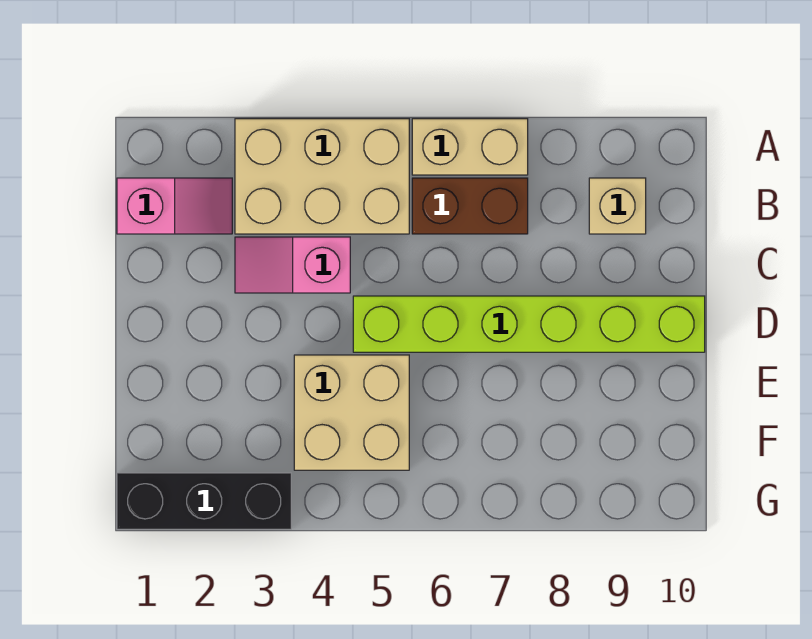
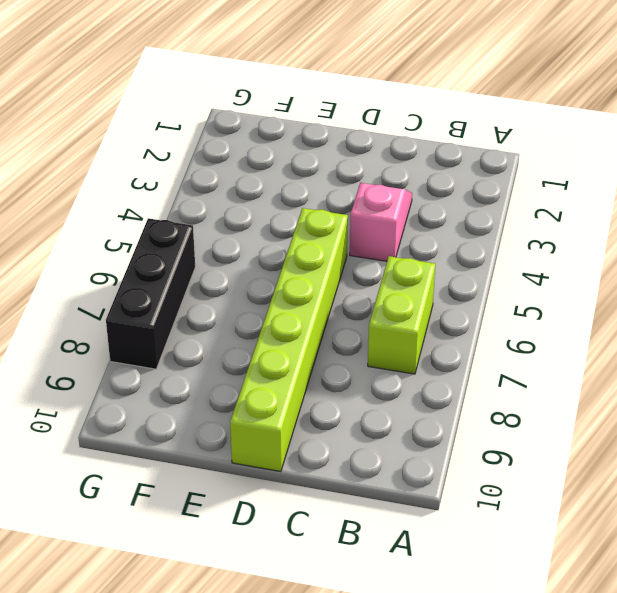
lime 1x2 brick [368,256,435,374] -> brown 1x2 brick [412,178,528,234]
black 1x3 brick [106,218,195,369] -> black 1x3 brick moved to [117,473,291,529]
none -> tan 2x3 brick [235,119,409,234]
none -> tan 1x2 brick [412,119,528,175]

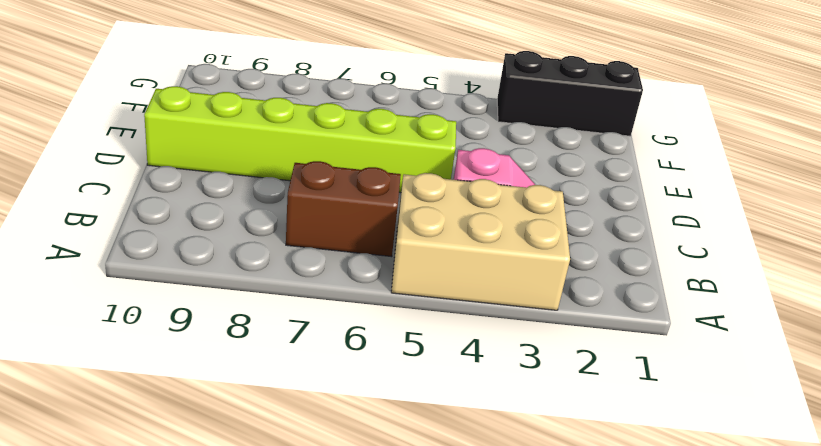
none -> tan 1x2 brick [412,119,528,175]
none -> pink 1x2 slope [117,178,232,234]

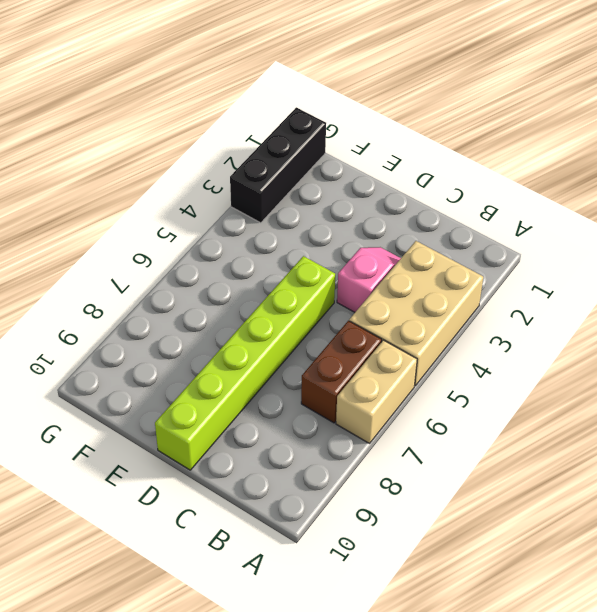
none -> pink 1x2 slope [117,178,232,234]
none -> tan 1x1 brick [589,178,646,234]

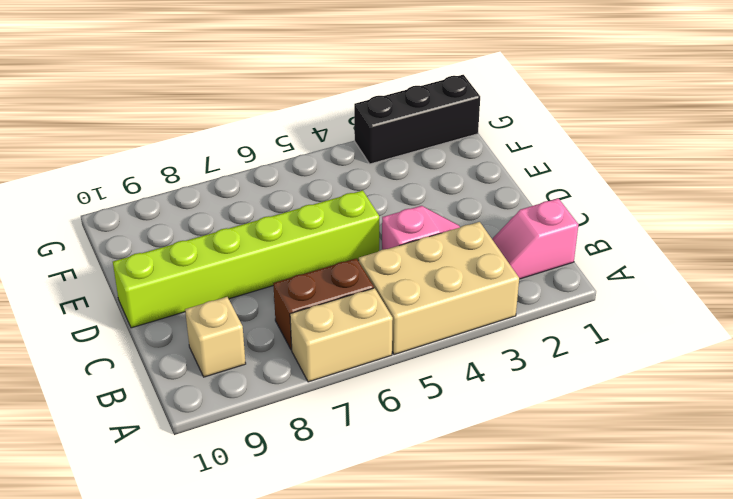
none -> tan 2x2 brick [294,355,409,470]

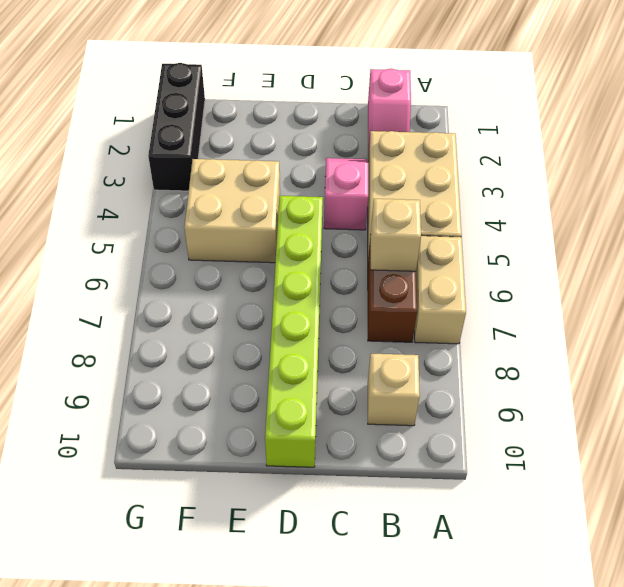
tan 1x1 brick [370,199,421,271] -> none

